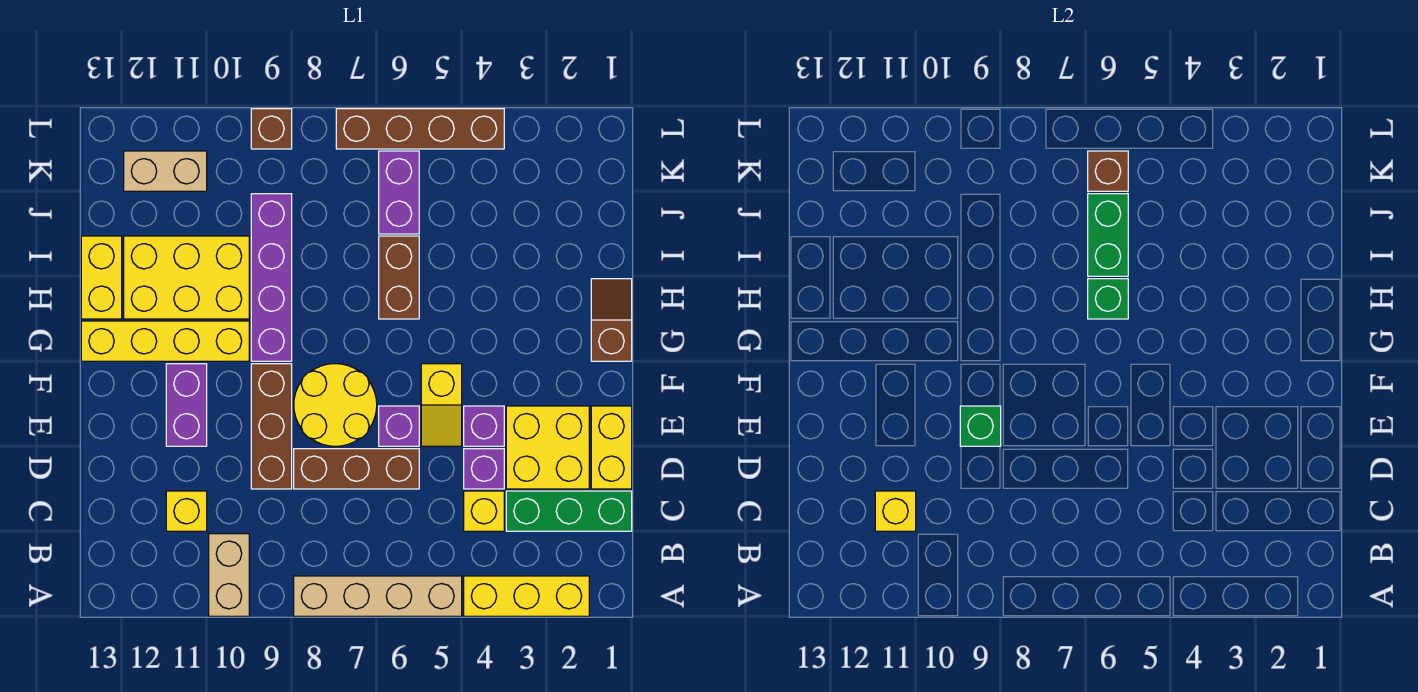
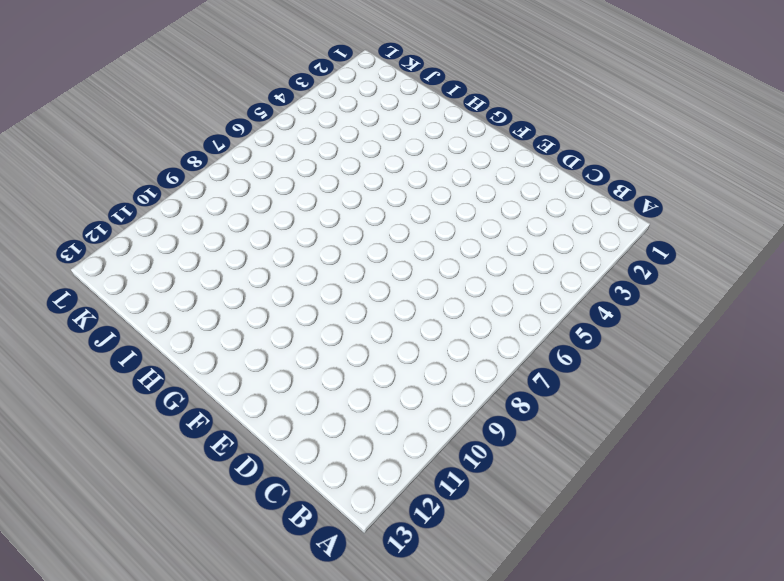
none -> yellow 1x3 brick [464,576,589,616]
none -> tan 1x4 brick [294,576,462,616]
none -> tan 1x2 brick [209,534,249,616]
none -> green 1x3 brick [506,491,632,531]

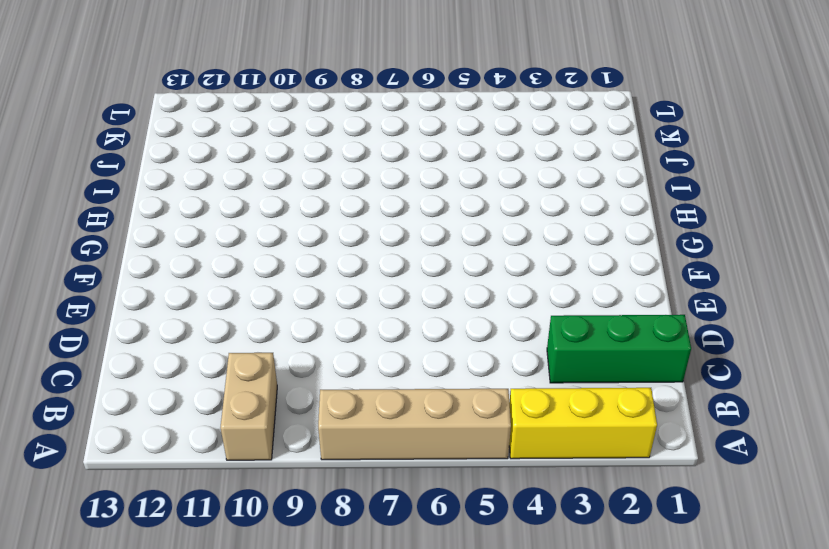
none -> yellow 1x1 brick [464,491,504,531]
none -> yellow 1x1 brick [166,491,207,531]
none -> yellow 1x2 brick [591,406,632,489]
none -> yellow 2x2 brick [506,406,589,489]

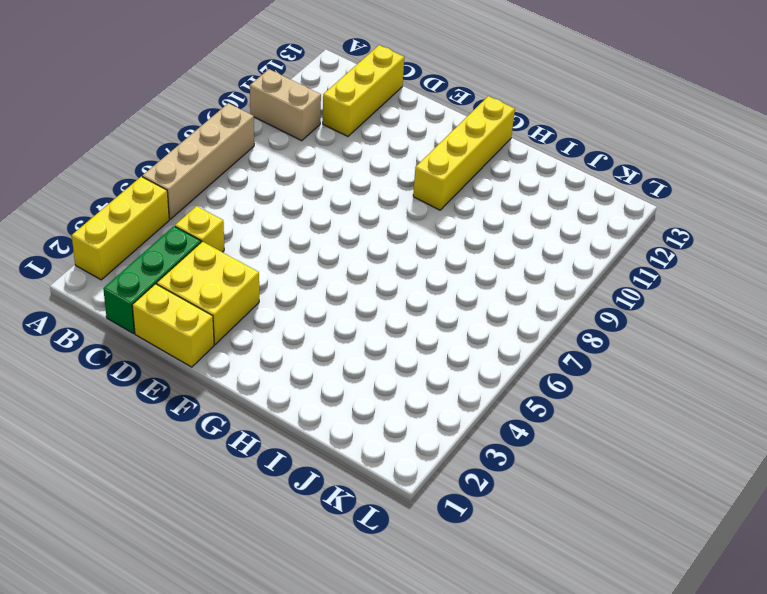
yellow 1x3 brick [323,45,404,136] -> yellow 1x1 brick [166,491,207,531]
none -> purple 1x1 brick [464,449,504,489]
none -> brown 1x3 brick [294,449,419,489]
none -> brown 1x3 brick [251,364,292,489]
none -> purple 1x1 brick [464,406,504,446]

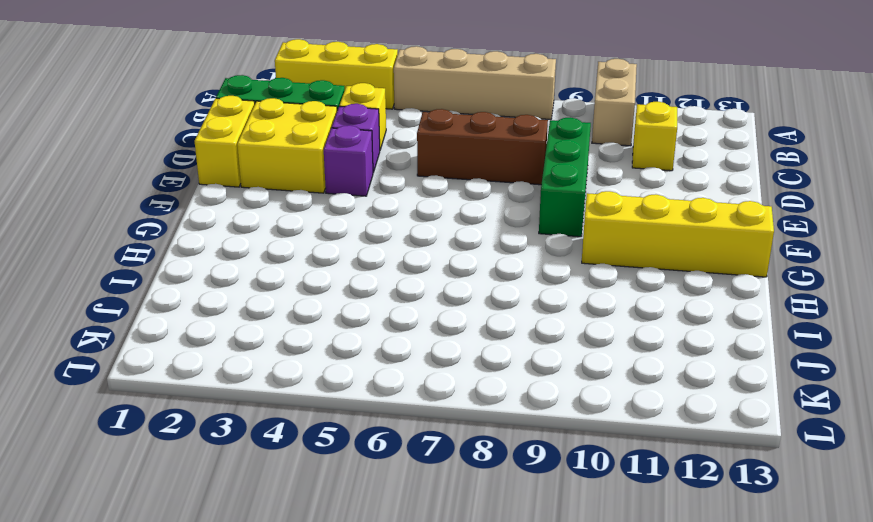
green 1x3 brick [539,117,591,237] -> brown 1x3 brick [251,364,292,489]
none -> yellow 1x2 slope [421,364,462,446]
none -> purple 1x1 brick [379,406,419,446]
none -> yellow 2x2 round brick [294,364,377,446]
none -> purple 1x2 brick [166,364,207,446]

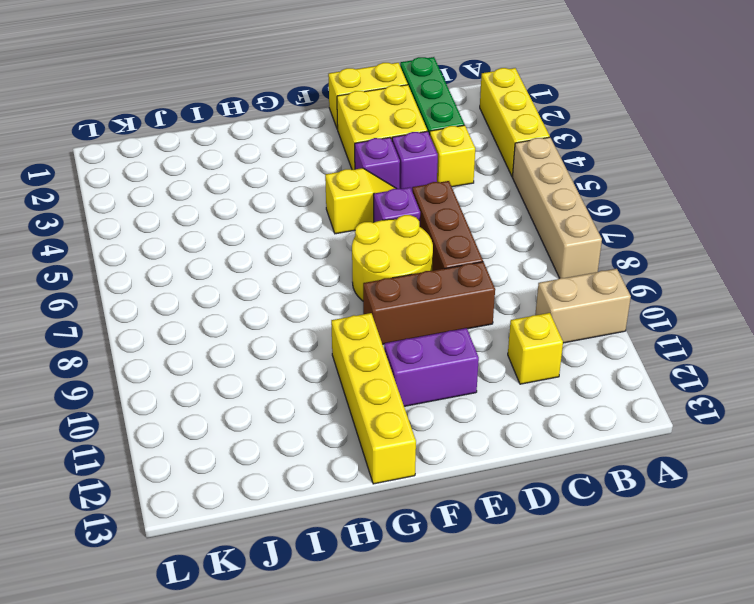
none -> brown 1x2 slope [591,279,632,361]
none -> purple 1x4 brick [251,194,292,361]
none -> brown 1x2 brick [379,236,419,319]
none -> yellow 2x3 brick [124,236,249,319]

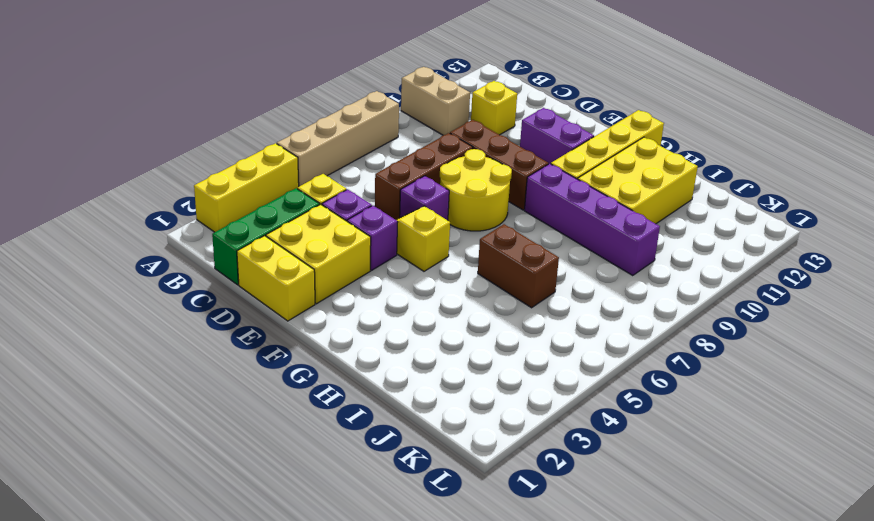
none -> brown 1x2 slope [591,279,632,361]
none -> yellow 1x2 brick [81,236,122,319]
none -> purple 1x2 brick [379,151,419,234]
none -> tan 1x2 brick [124,151,207,191]

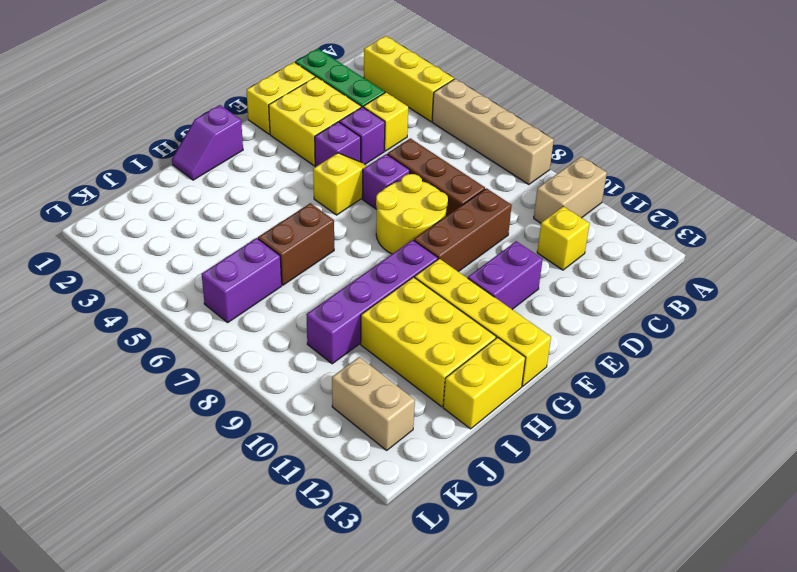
purple 1x2 slope [172,105,243,180] -> brown 1x2 slope [591,279,632,361]
none -> brown 1x4 brick [336,109,504,149]
none -> brown 1x1 brick [251,109,292,149]
none -> yellow 1x1 brick [875,491,916,531]
none -> green 1x1 brick [960,406,1001,446]

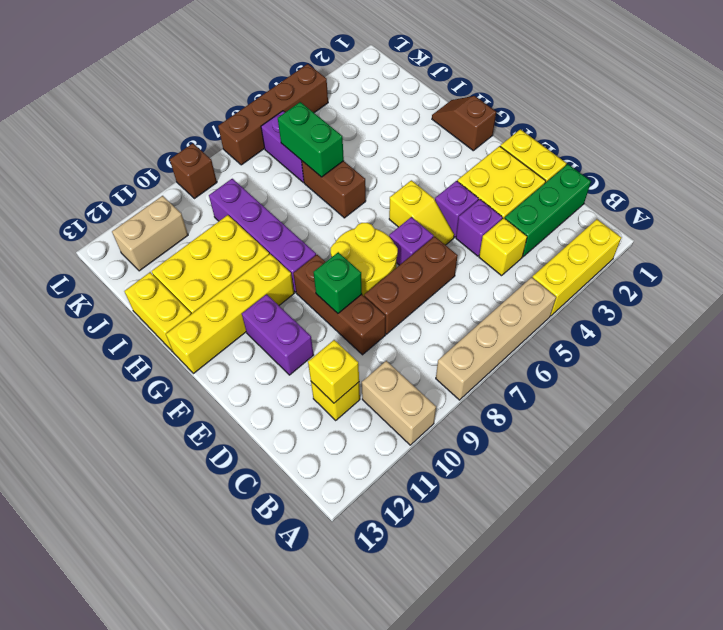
none -> green 1x1 brick [1088,279,1128,319]
none -> brown 1x1 brick [1088,151,1128,191]

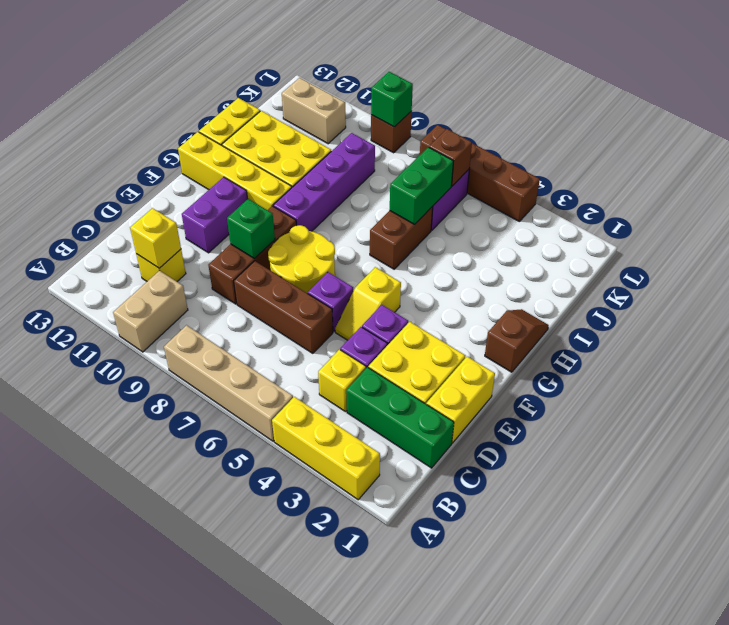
green 1x1 brick [371,72,413,127] -> green 1x1 brick moved to [1088,279,1128,319]

